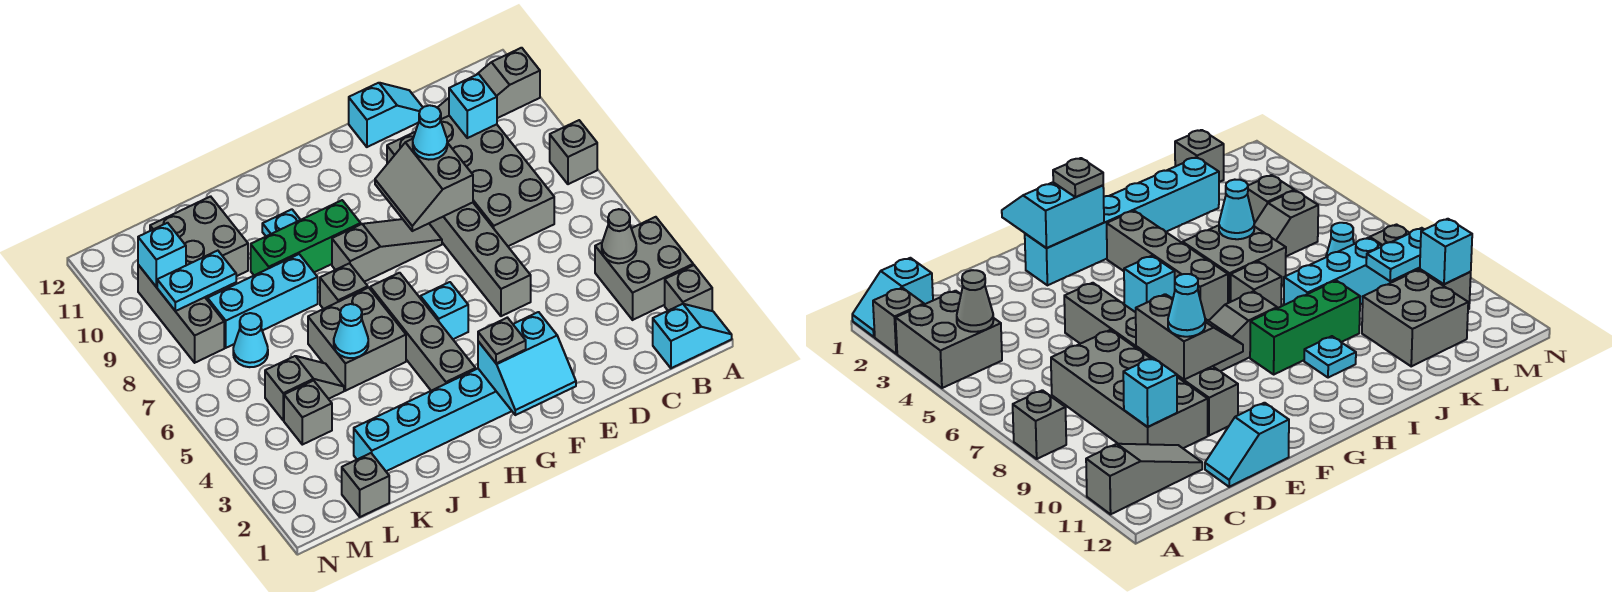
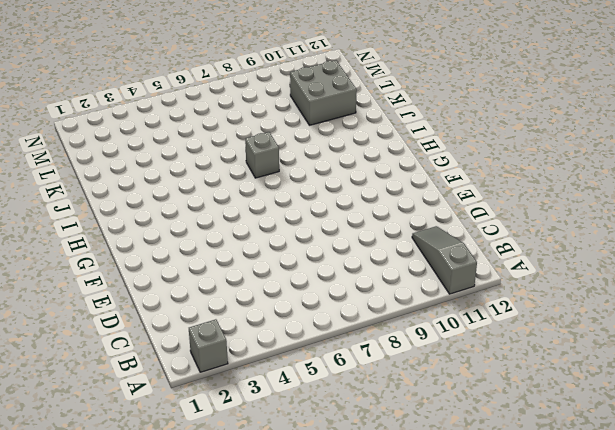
none -> cyan 1x2 slope [653,304,732,368]
none -> grey 2x2 brick [595,217,693,320]
none -> grey 1x1 brick [550,120,597,184]
none -> grey 2x4 brick [441,116,554,246]

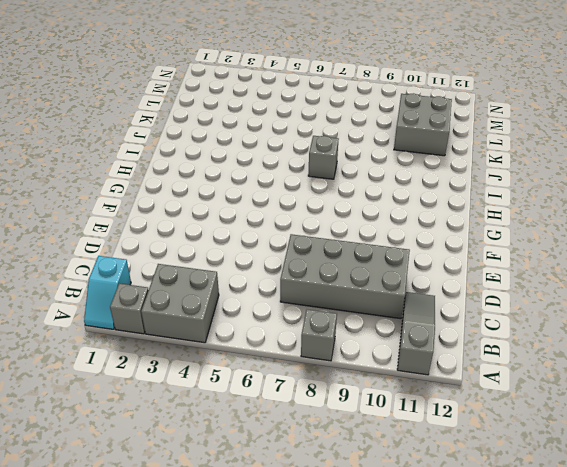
none -> cyan 1x2 slope [349,83,423,147]
none -> grey 1x6 brick [387,132,531,316]
none -> cyan 1x6 brick [354,369,511,471]
none -> grey 1x3 slope [332,219,442,282]

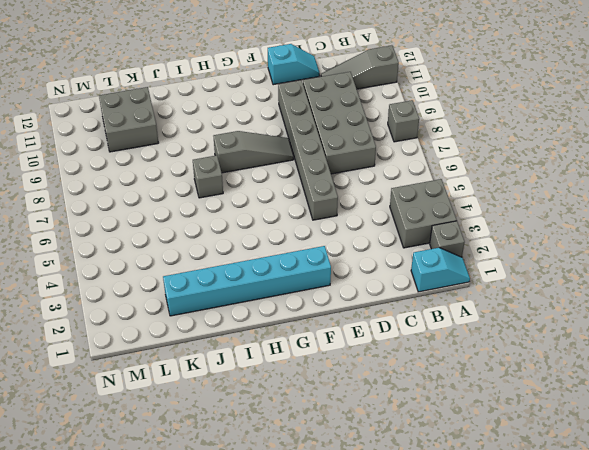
none -> cyan 1x1 brick [420,282,468,339]
none -> grey 1x4 brick [370,273,476,391]
none -> green 1x3 brick [251,200,361,275]
none -> grey 2x2 brick [308,288,406,391]

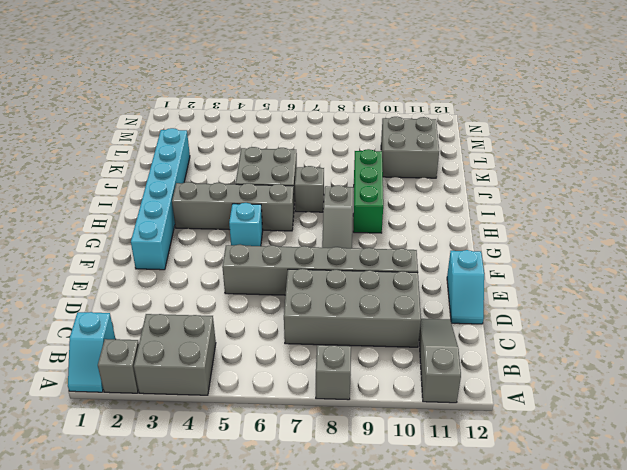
none -> cyan 1x1 plate [262,209,300,236]
none -> cyan 1x3 brick [207,254,318,348]
none -> grey 1x2 slope [265,356,344,420]
none -> grey 1x1 brick [342,453,389,517]

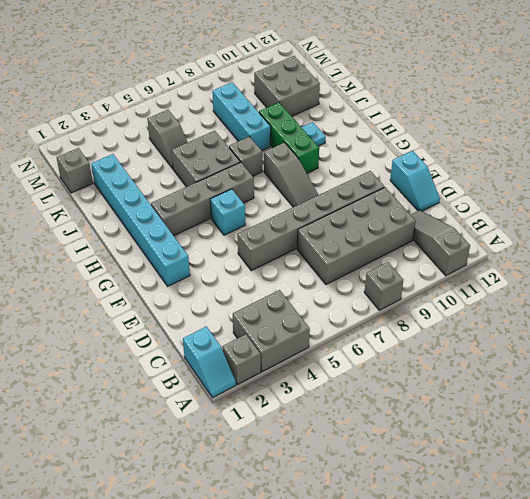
none -> grey 1x1 brick [284,381,332,445]
none -> cyan 1x1 cone [233,313,268,367]
none -> grey 1x3 brick [138,265,224,363]
none -> grey 1x1 cone [602,209,636,263]

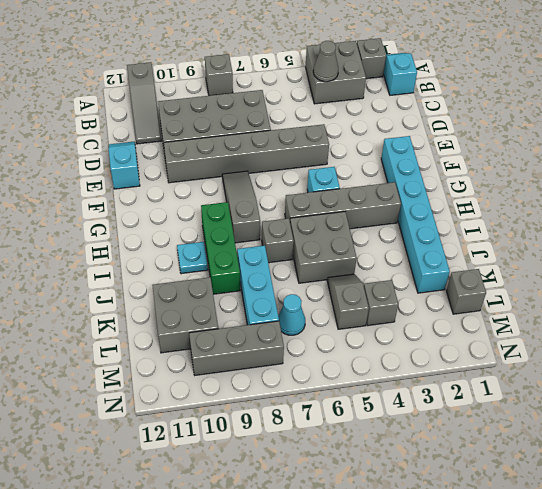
none -> cyan 1x1 brick [449,74,497,138]
none -> grey 2x2 slope [375,139,473,231]
none -> cyan 2x2 slope [478,312,576,415]
none -> cyan 1x1 cone [334,304,368,358]

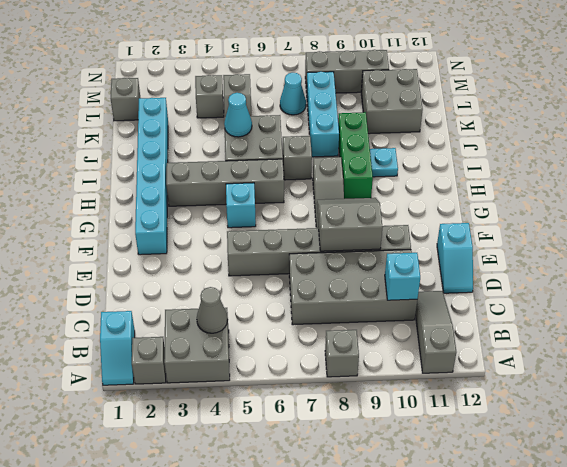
none -> cyan 2x2 slope [478,312,576,415]
none -> cyan 1x2 plate [157,251,236,311]
none -> cyan 1x1 brick [138,223,186,287]
none -> cyan 1x1 cone [413,105,447,160]

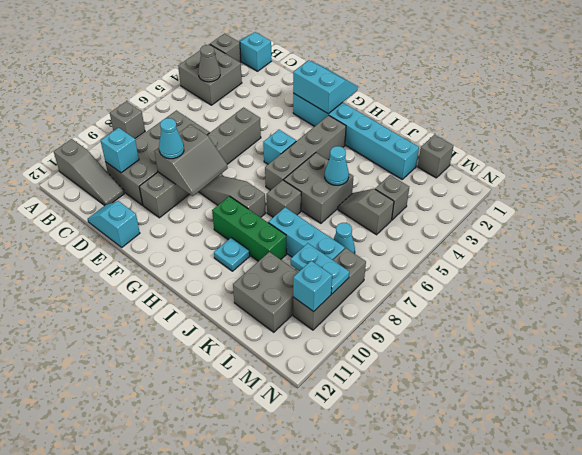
none -> grey 1x1 plate [478,318,526,363]

